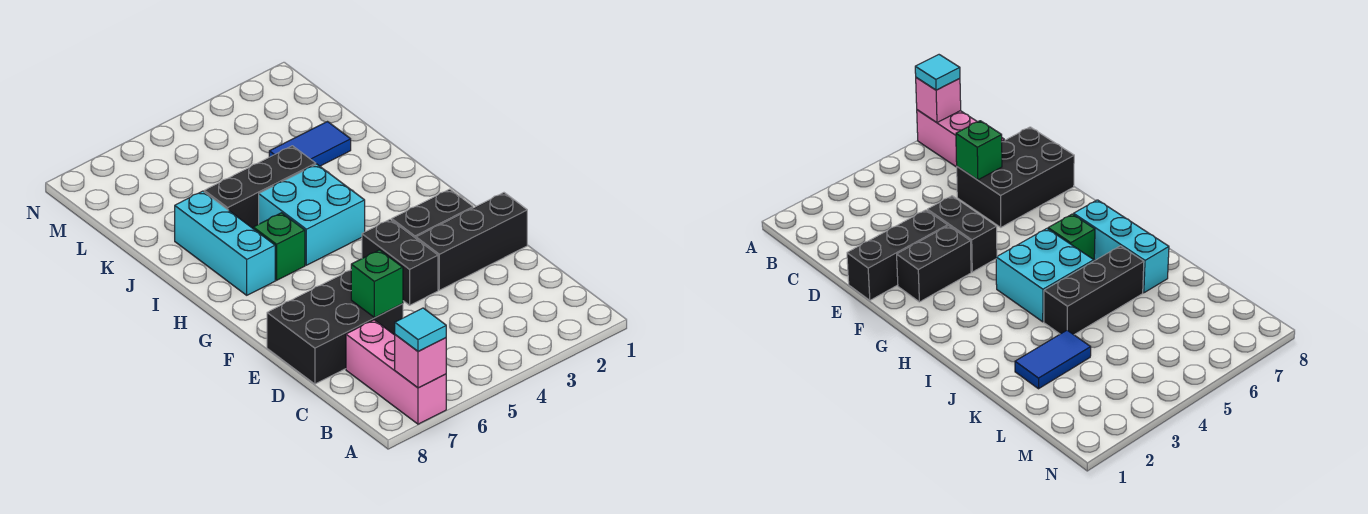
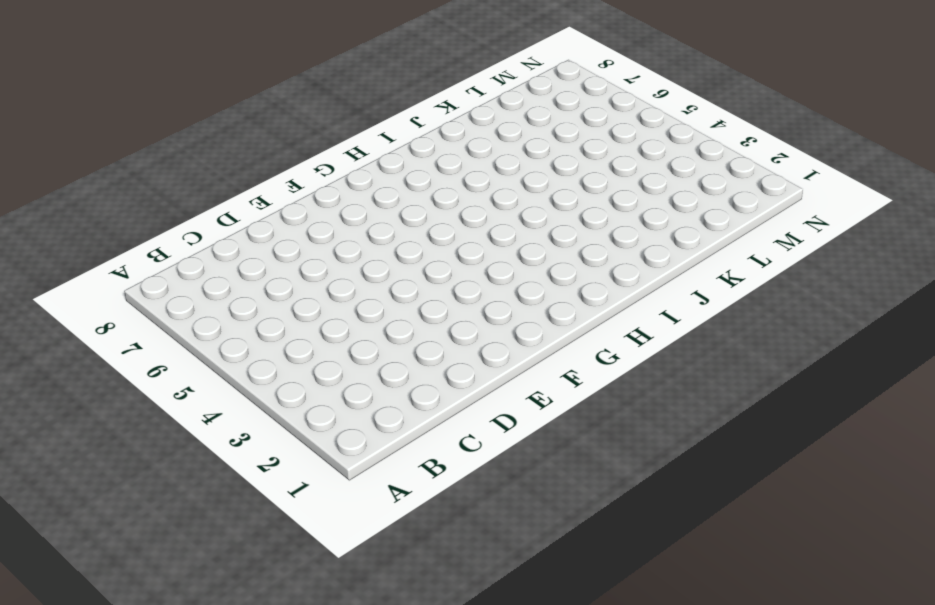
none -> pink 1x3 brick [346,320,446,424]
none -> black 2x3 brick [267,270,403,384]
none -> black 1x3 brick [416,193,527,290]

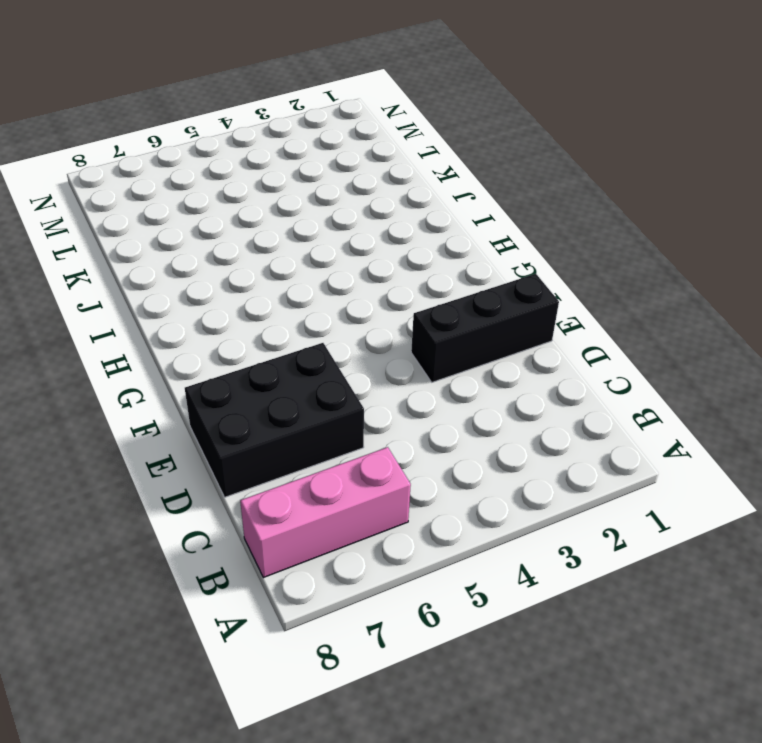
pink 1x3 brick [240,447,411,578] -> pink 1x3 brick turned to [346,320,446,424]
none -> black 1x2 brick [362,219,438,305]
none -> black 1x2 brick [392,189,473,238]
none -> cyan 2x2 brick [259,164,365,265]

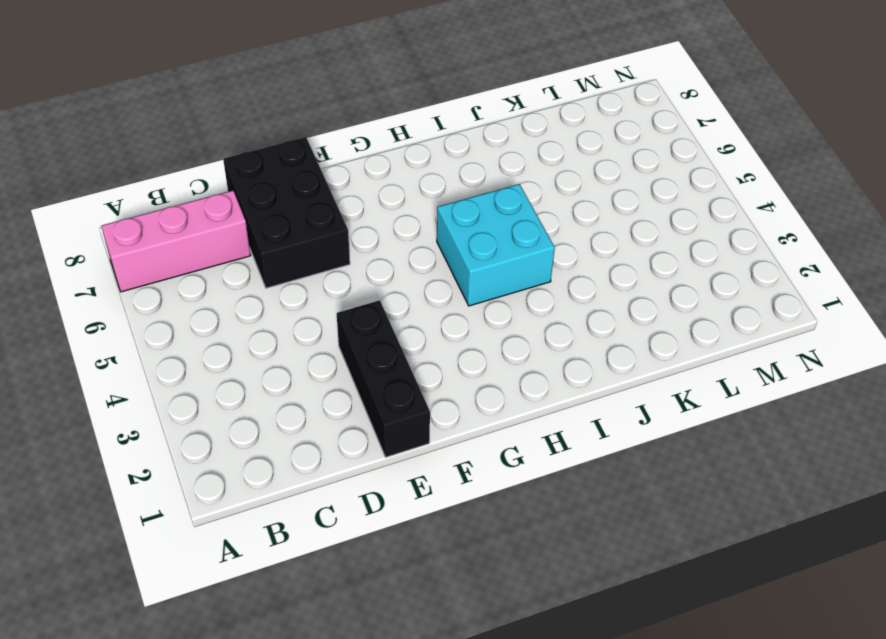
none -> black 1x2 brick [362,219,438,305]
none -> black 1x2 brick [392,189,473,238]
none -> green 1x1 brick [253,213,305,280]

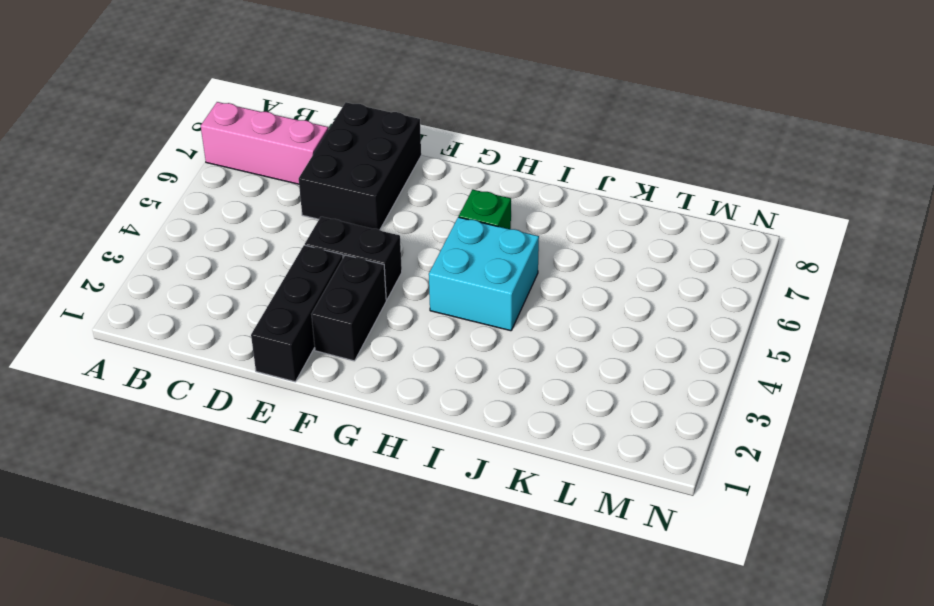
none -> cyan 1x3 brick [175,191,275,295]
none -> black 1x3 brick [204,146,316,228]
none -> blue 1x2 tile [269,122,351,166]

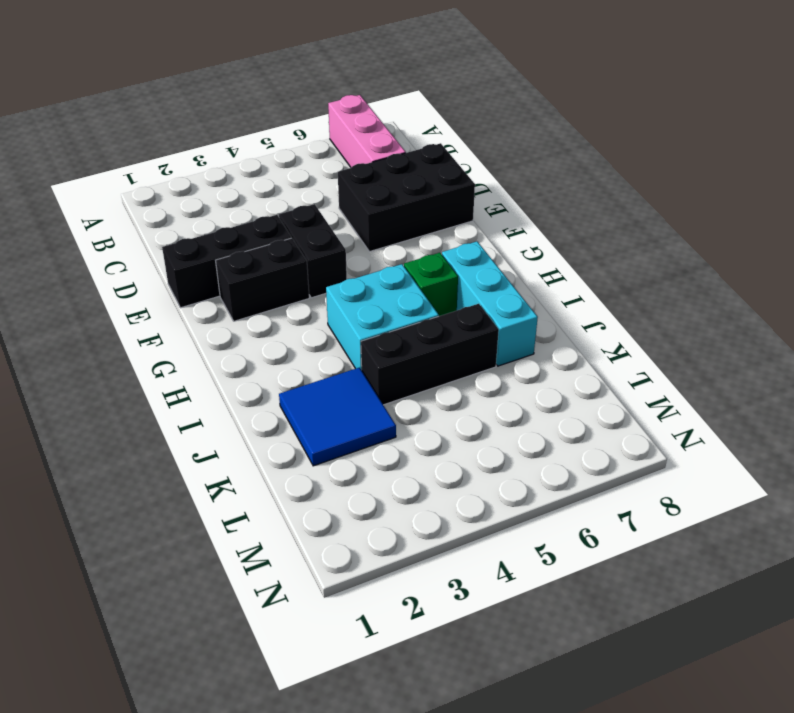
blue 2x2 tile [279,368,396,466] -> blue 1x2 tile [269,122,351,166]
none -> pink 1x1 brick [395,335,446,388]
none -> green 1x1 brick [351,250,403,318]
none -> cyan 1x1 tile [395,308,446,352]

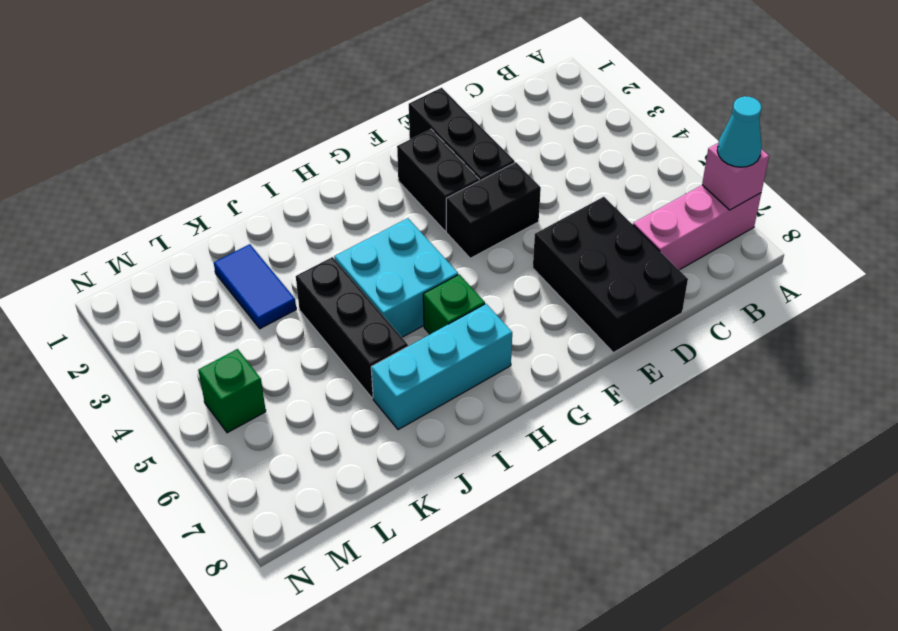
cyan 1x1 cone [717,96,762,167] -> cyan 1x1 tile [395,308,446,352]
green 1x1 brick [198,349,266,433] -> green 1x1 brick moved to [351,250,403,318]

